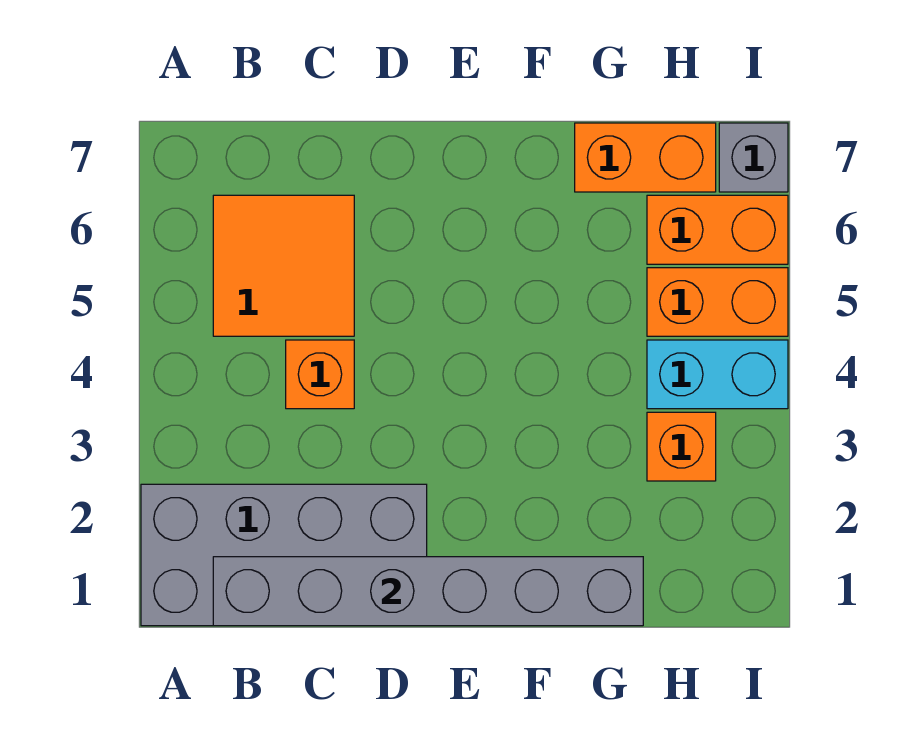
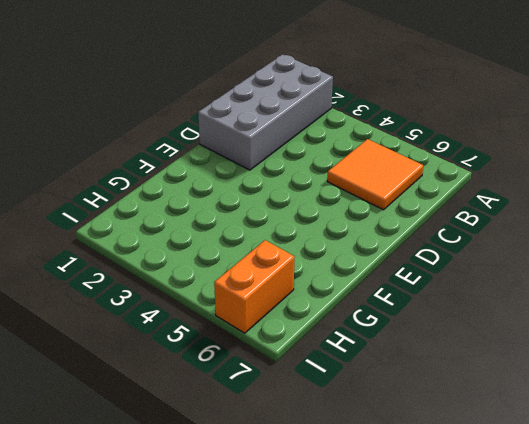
none -> orange 1x1 brick [286,340,354,409]
none -> orange 1x2 brick [575,123,716,192]

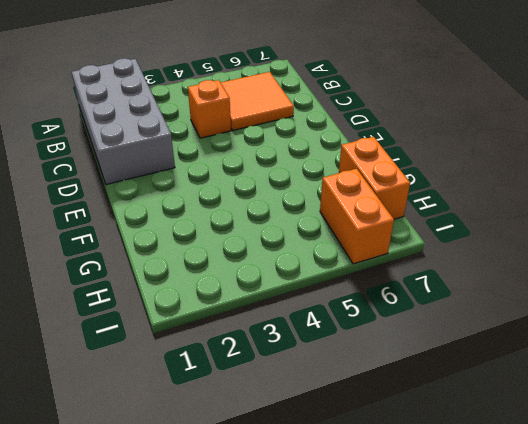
none -> orange 1x1 brick [647,412,716,481]
none -> cyan 1x2 brick [647,340,788,409]

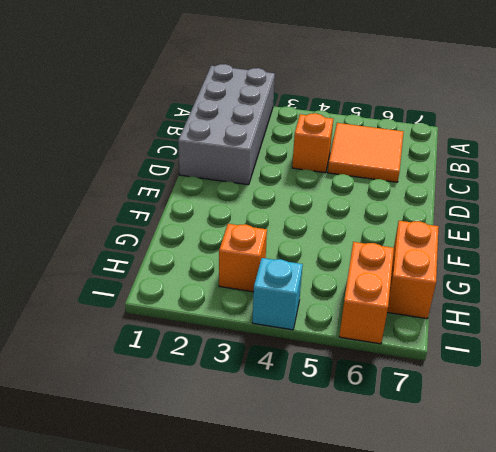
cyan 1x1 brick [252,258,303,330] -> cyan 1x2 brick [647,340,788,409]
none -> orange 1x2 brick [647,268,788,336]
none -> grey 1x1 brick [719,123,788,192]

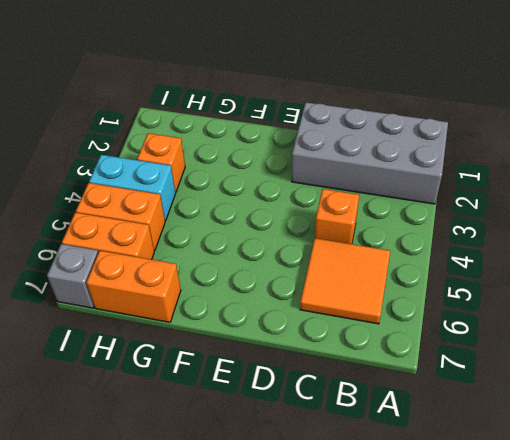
none -> grey 1x6 brick [213,557,643,626]

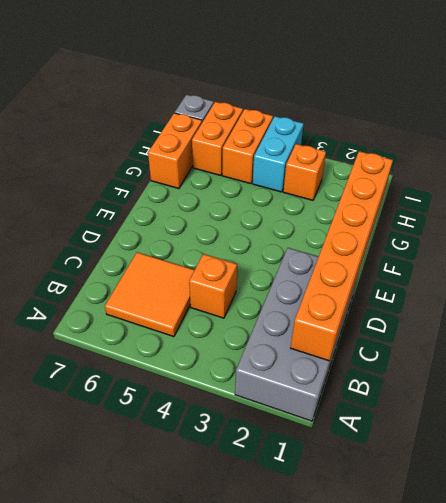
orange 1x6 brick [291,151,393,361] -> grey 1x6 brick [213,557,643,626]

